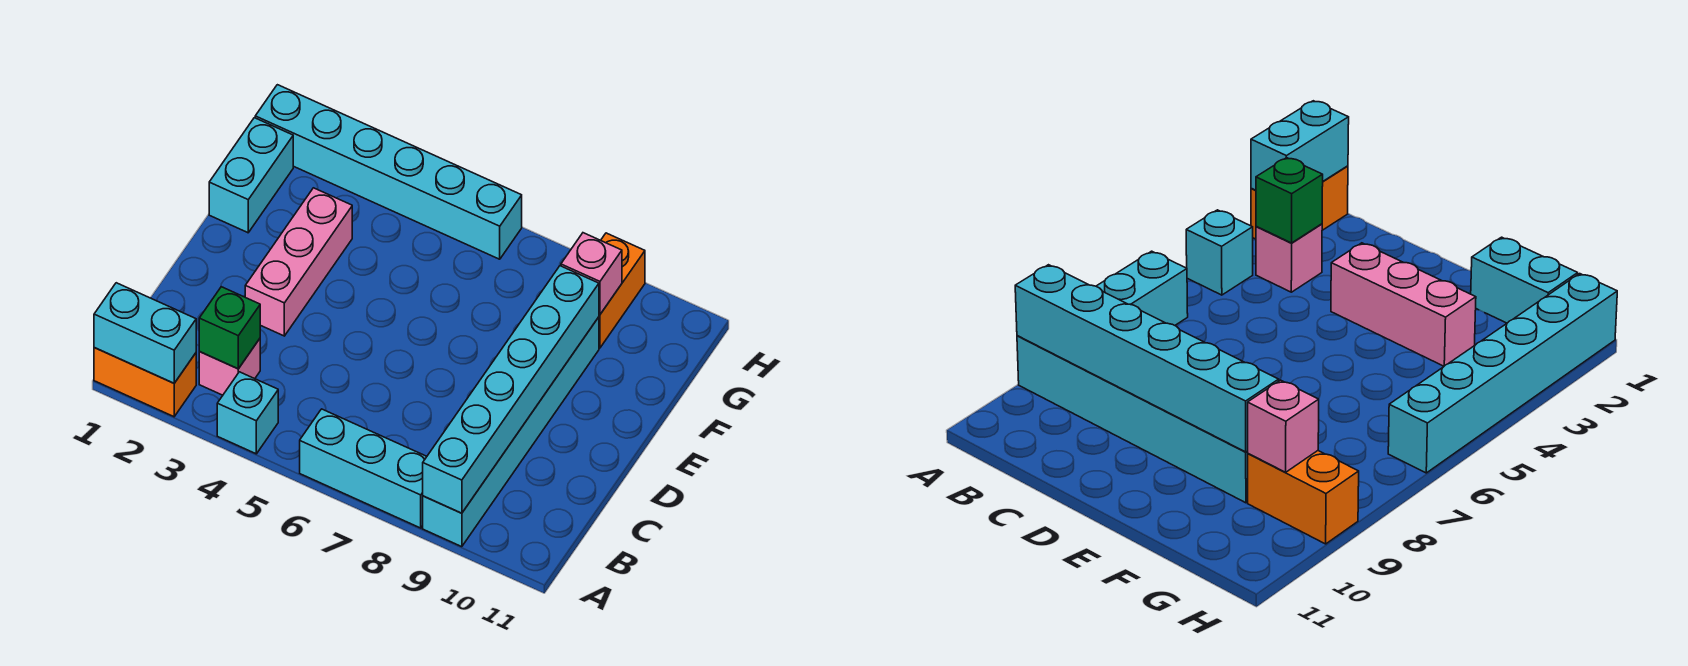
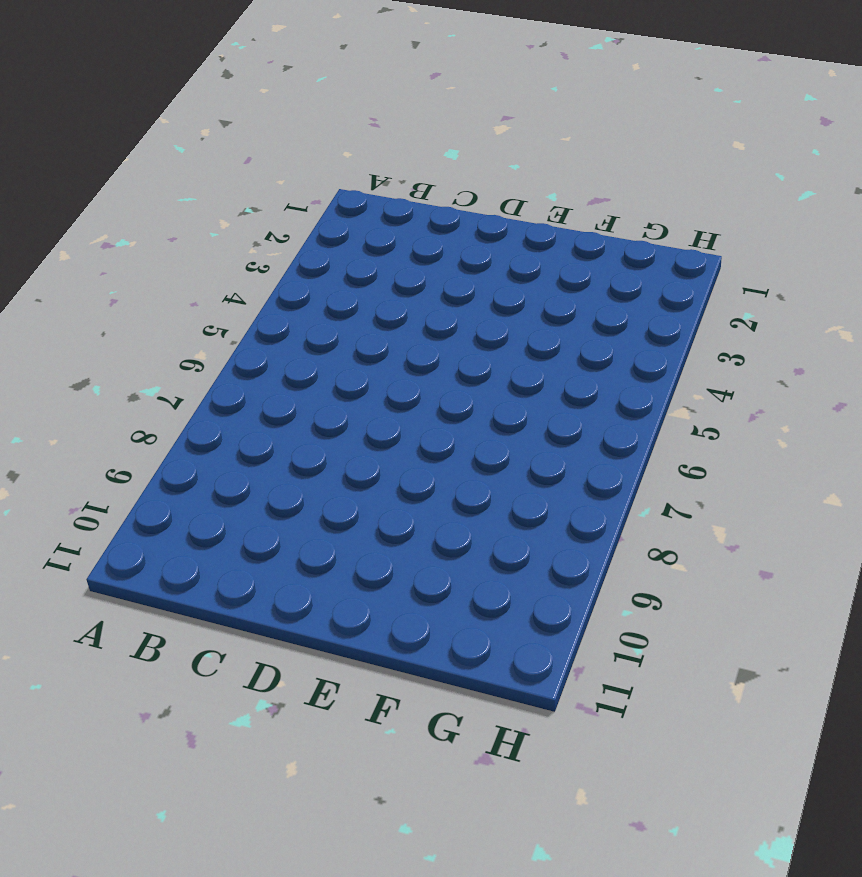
none -> orange 1x2 brick [94,348,196,417]
none -> cyan 1x1 brick [217,372,278,454]
none -> cyan 1x3 brick [300,409,427,528]

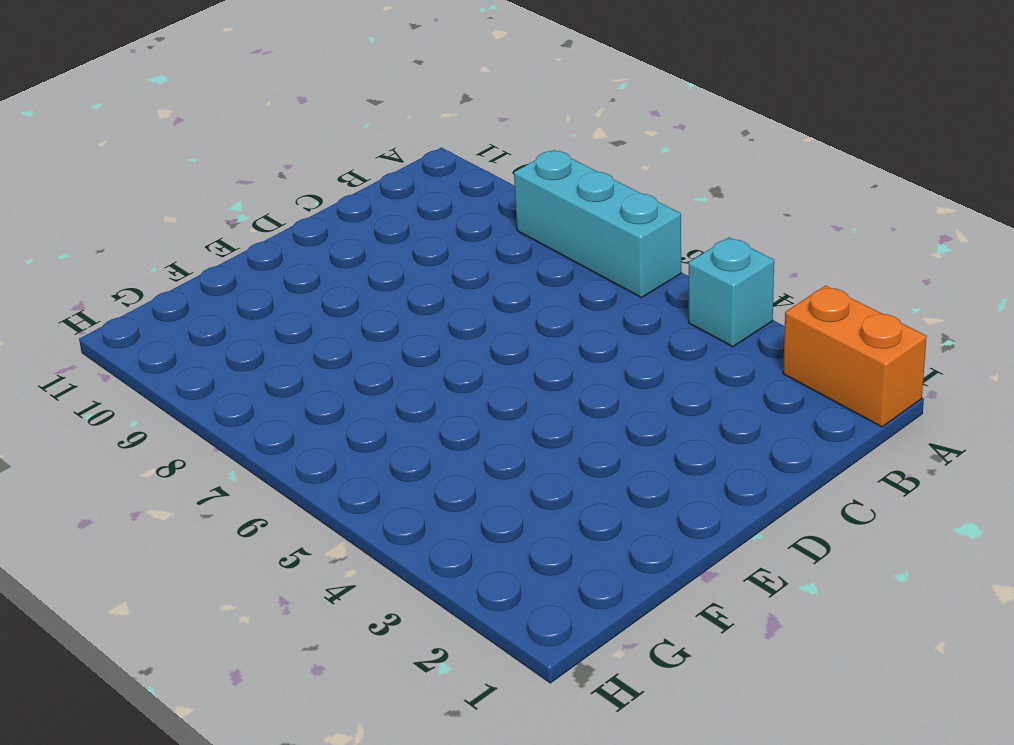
none -> cyan 1x6 brick [423,317,599,547]
none -> pink 1x1 brick [199,339,260,395]
none -> pink 1x3 brick [245,188,352,336]

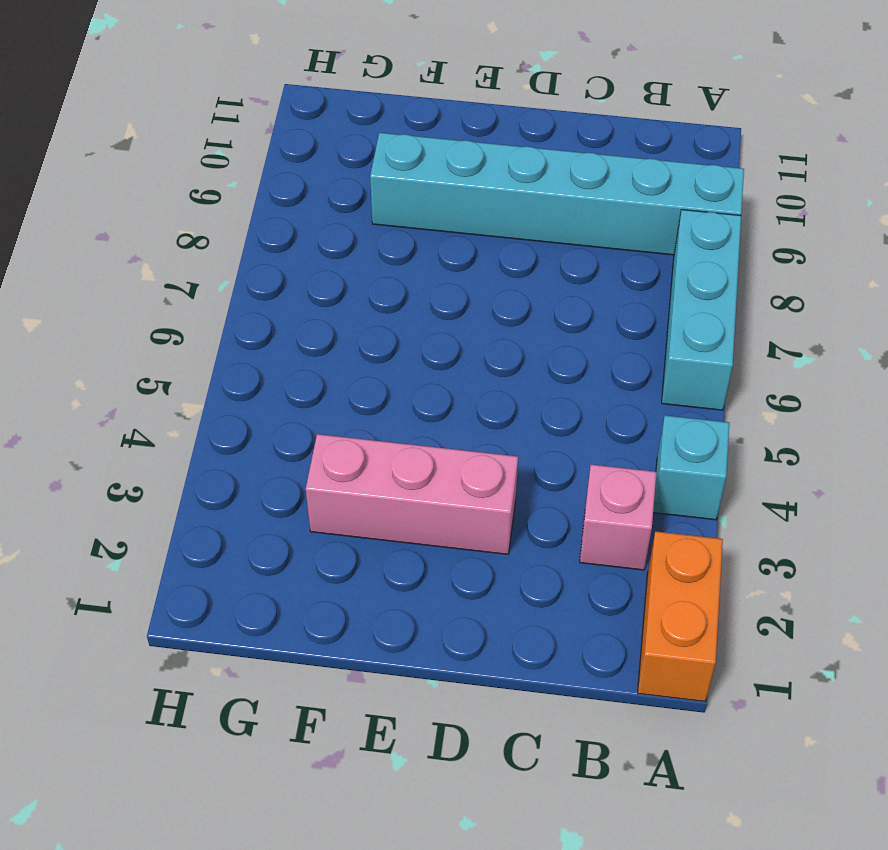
none -> cyan 1x2 brick [209,118,293,233]
none -> orange 1x2 brick [599,233,645,348]
none -> cyan 1x6 brick [255,85,522,259]

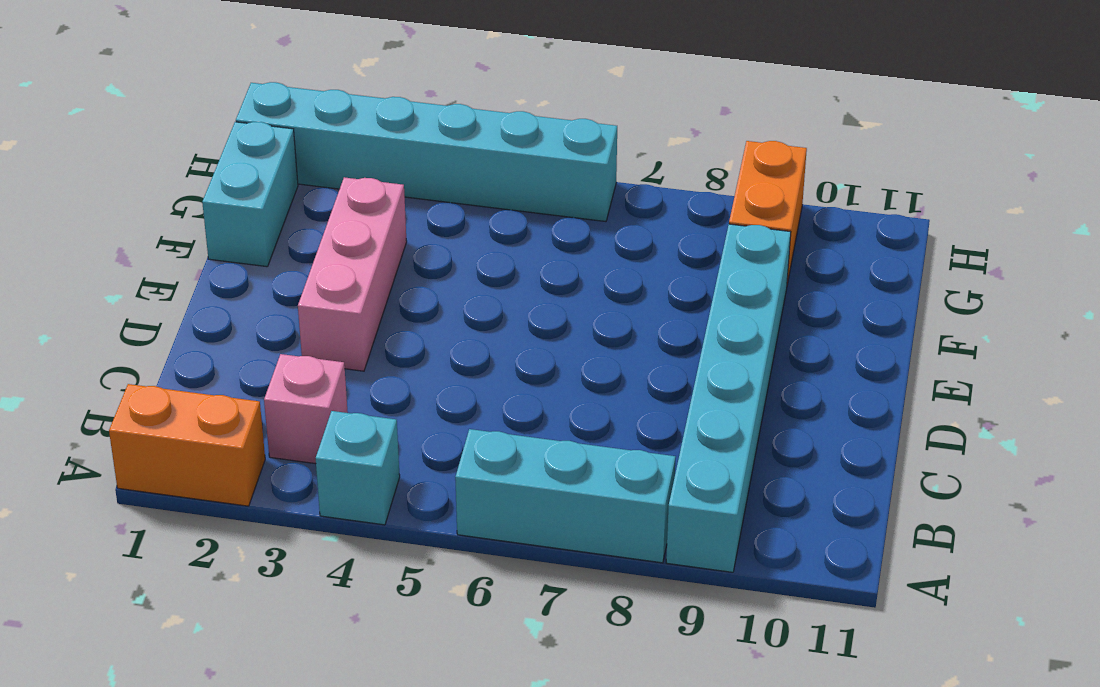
none -> cyan 1x2 brick [94,283,196,383]
none -> cyan 1x6 brick [423,266,599,513]
none -> green 1x1 brick [199,287,260,369]

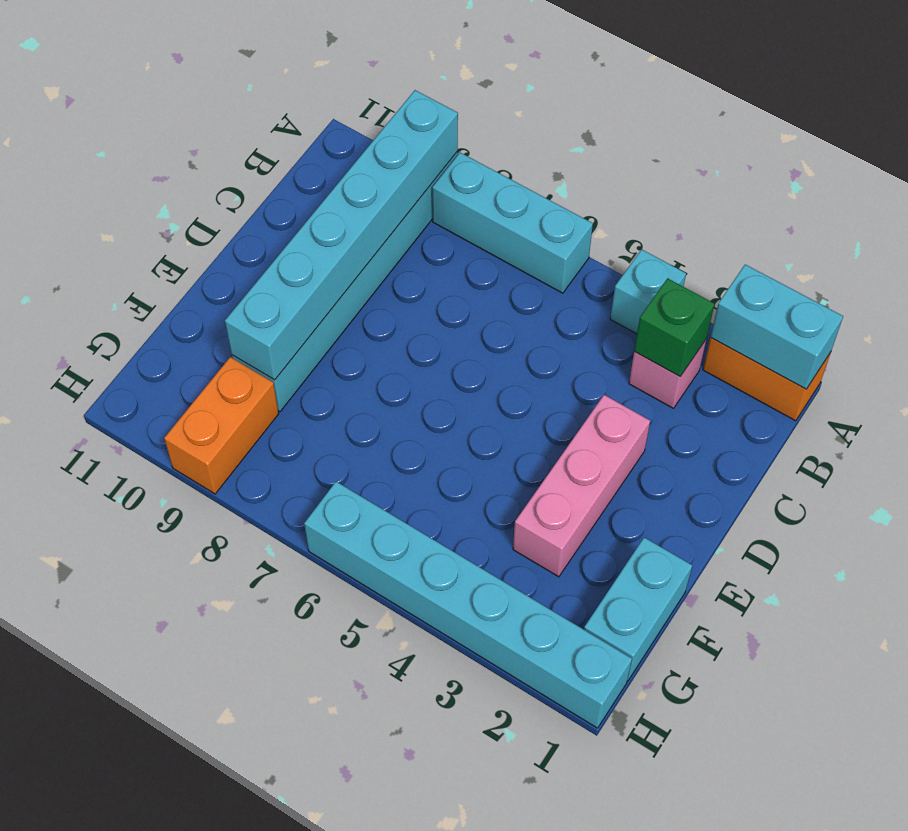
none -> pink 1x1 brick [561,233,622,315]

